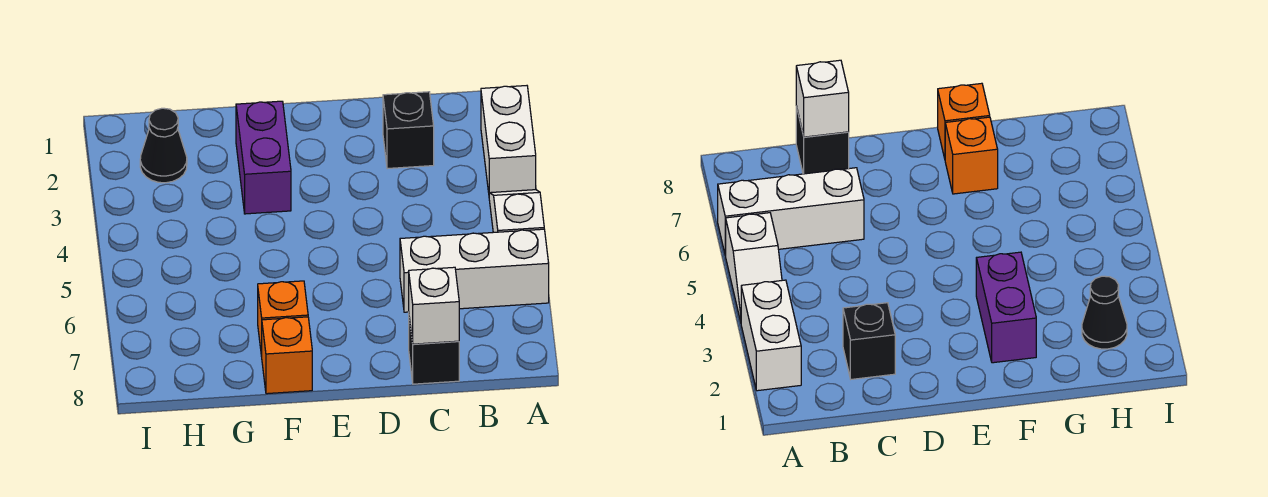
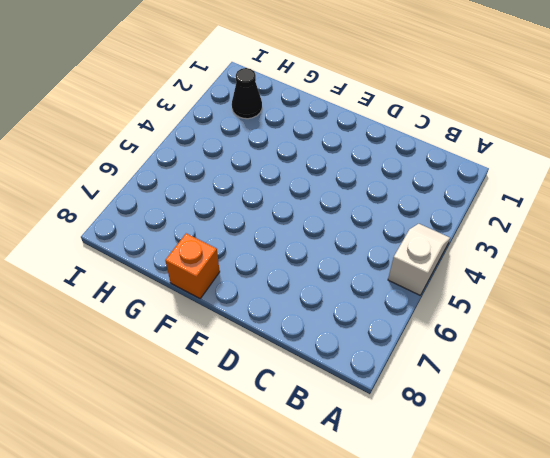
none -> white 1x2 brick [481,86,536,193]
none -> white 1x3 brick [400,229,549,312]

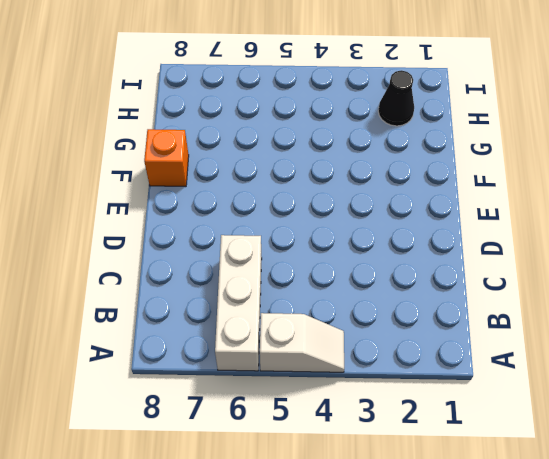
none -> white 1x2 brick [481,86,536,193]
none -> black 1x1 brick [383,92,434,169]

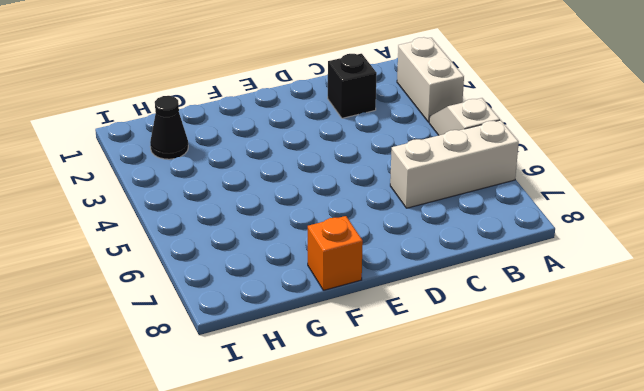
none -> black 1x1 brick [409,318,459,384]
none -> purple 1x2 brick [236,101,291,214]

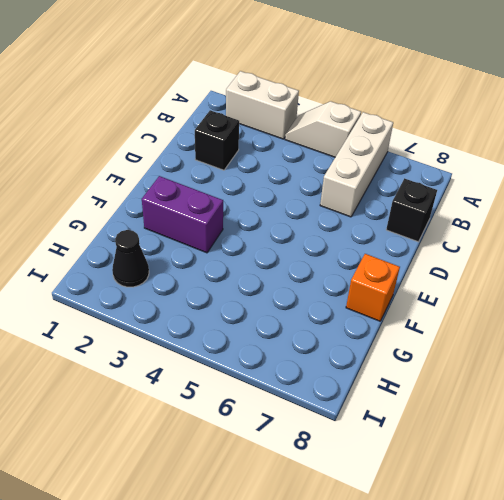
none -> orange 1x1 brick [258,281,308,356]
none -> white 1x1 brick [409,267,459,344]

